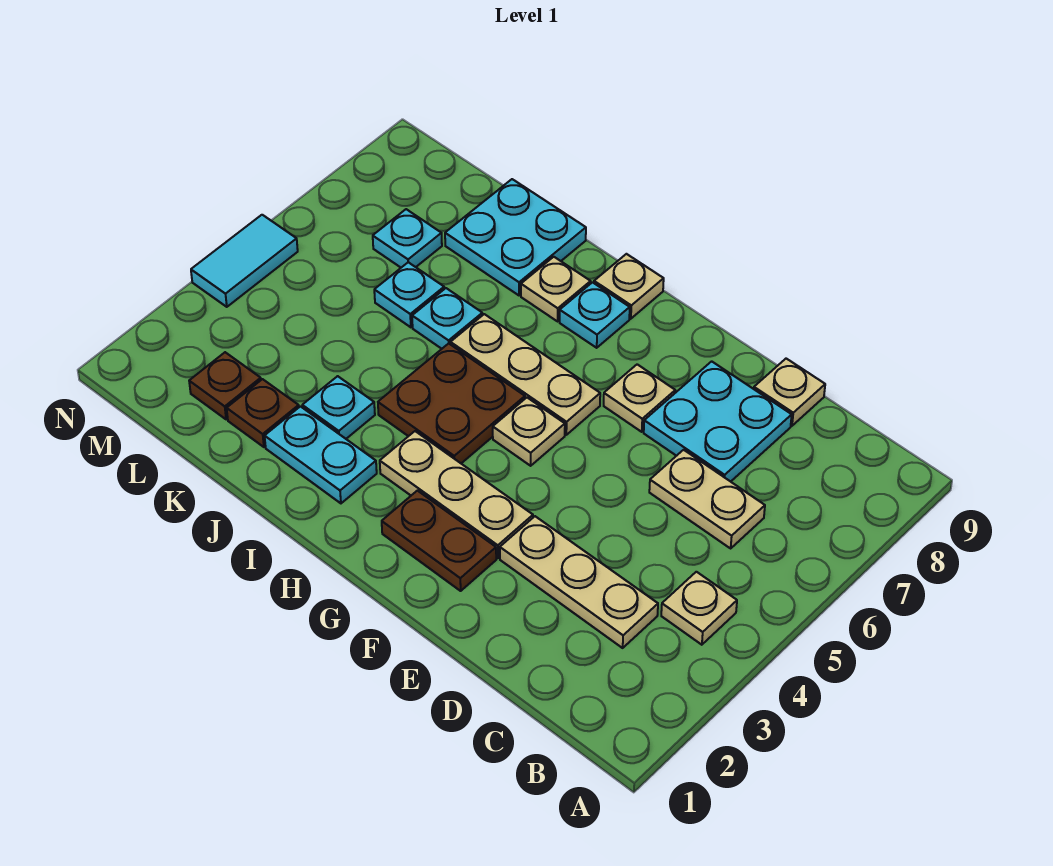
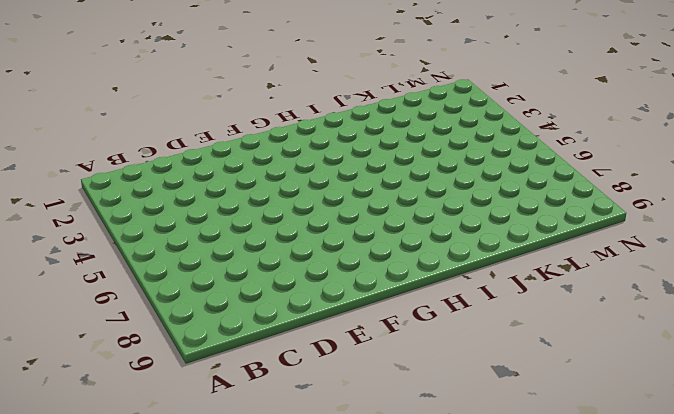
none -> tan 1x1 plate [661,572,737,645]
none -> tan 1x3 plate [500,516,658,648]
none -> tan 1x2 plate [649,450,765,548]

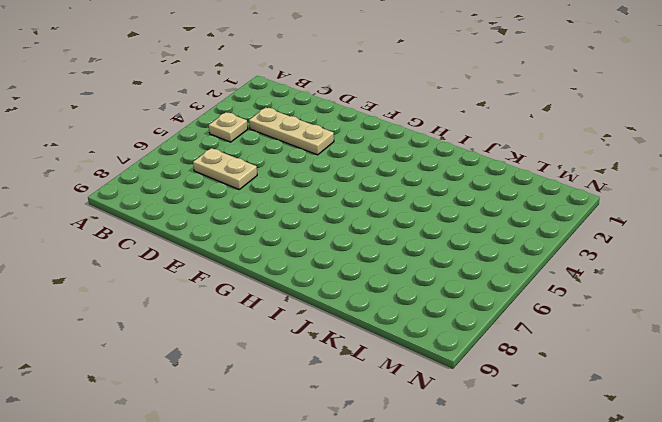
none -> cyan 2x2 plate [644,361,792,482]
none -> tan 1x1 plate [754,359,825,426]
none -> brown 1x2 plate [382,491,496,591]

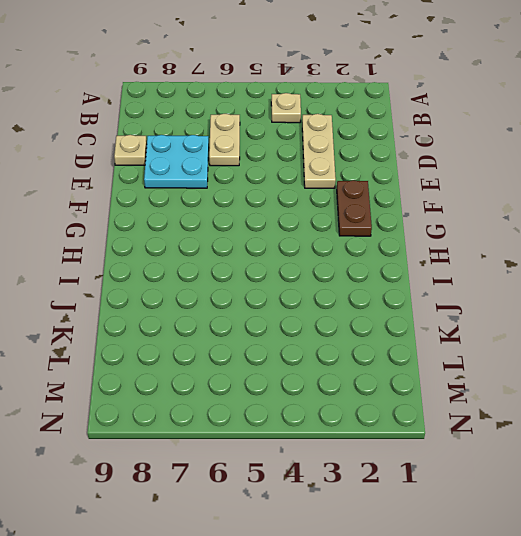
none -> tan 1x3 plate [380,431,533,558]
none -> tan 1x1 plate [604,364,675,432]
none -> tan 1x1 plate [493,398,565,466]

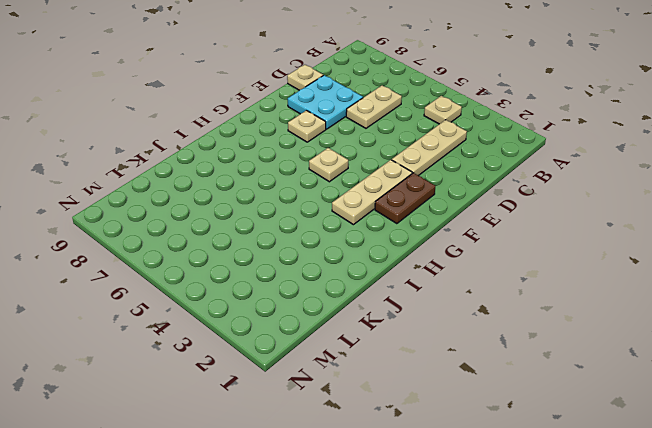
none -> tan 1x3 plate [450,314,600,435]
none -> brown 2x2 plate [378,343,525,463]
none -> cyan 1x1 plate [560,282,630,348]

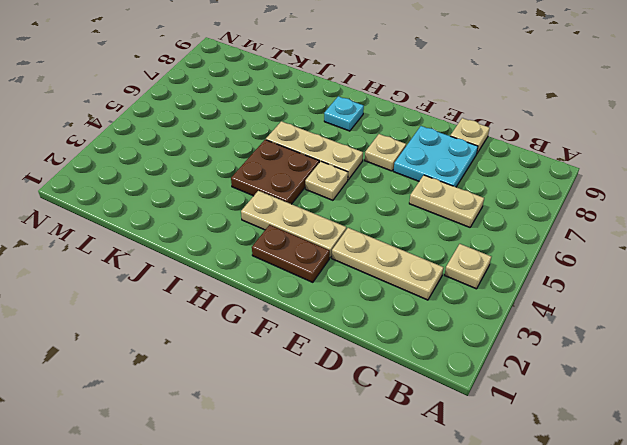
none -> tan 1x1 plate [594,254,664,319]
none -> cyan 1x2 plate [265,407,377,503]
none -> tan 1x1 plate [521,257,591,321]

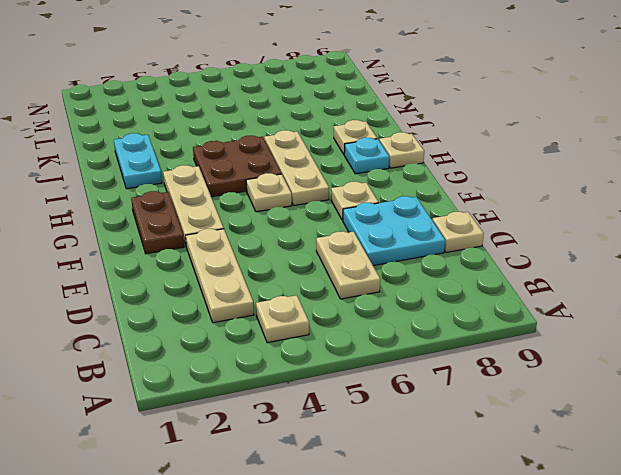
none -> cyan 1x1 plate [302,376,375,439]
none -> cyan 1x1 plate [412,288,482,349]
none -> cyan 2x2 plate [445,179,586,296]

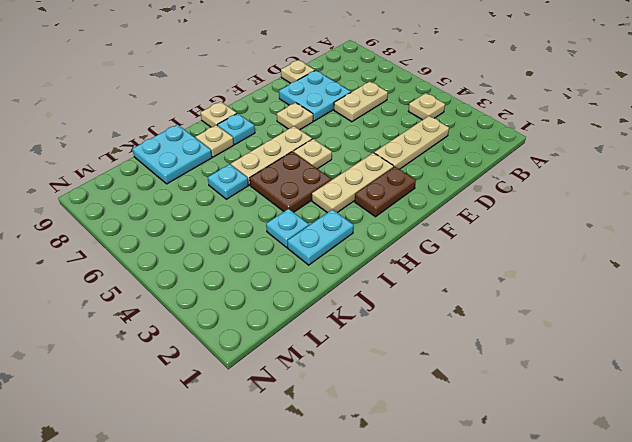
none -> brown 1x1 plate [227,379,299,447]
none -> cyan 1x1 plate [374,262,444,327]
none -> brown 1x1 plate [189,352,261,420]

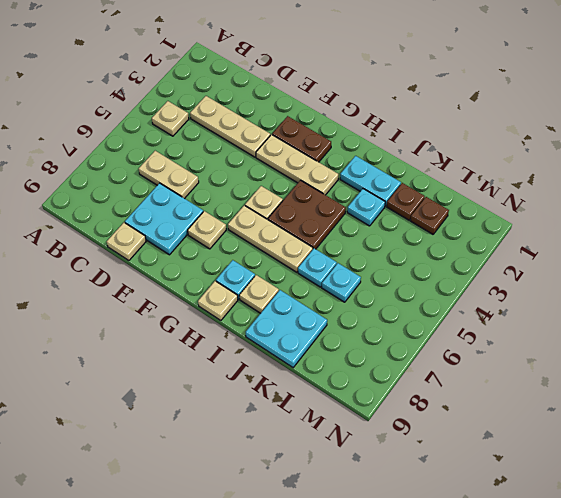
none -> cyan 1x1 plate [373,209,442,268]
none -> cyan 1x2 tile [191,215,298,307]

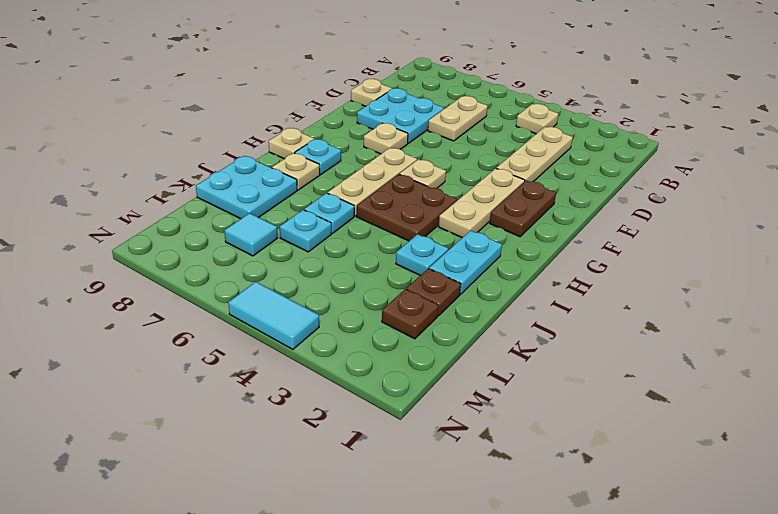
cyan 1x1 tile [224,213,277,256] -> cyan 1x1 plate [373,209,442,268]

